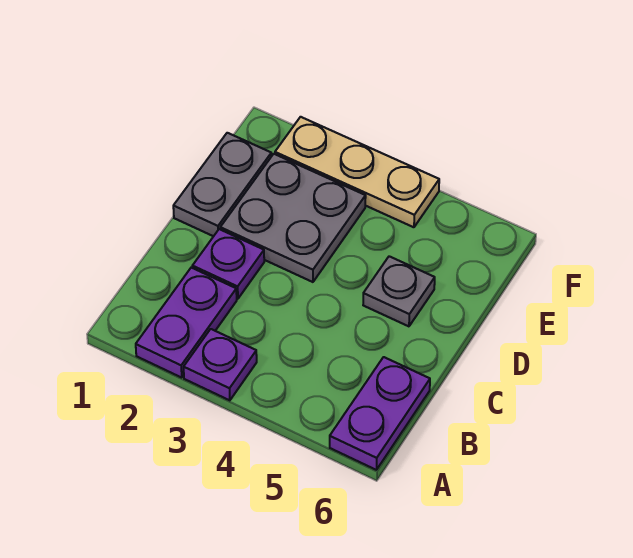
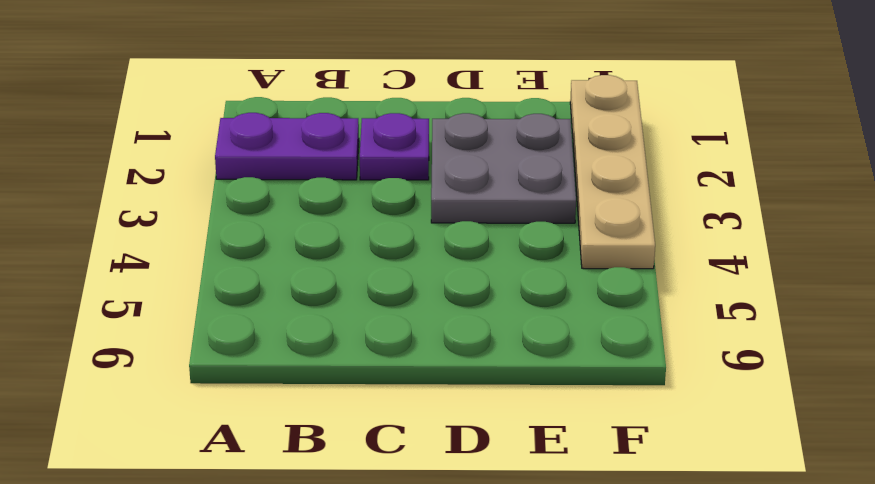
tan 1x4 plate [570,75,655,269] -> tan 1x3 plate [275,117,439,227]
none -> purple 1x1 plate [184,329,257,400]
none -> purple 1x2 plate [330,357,430,470]

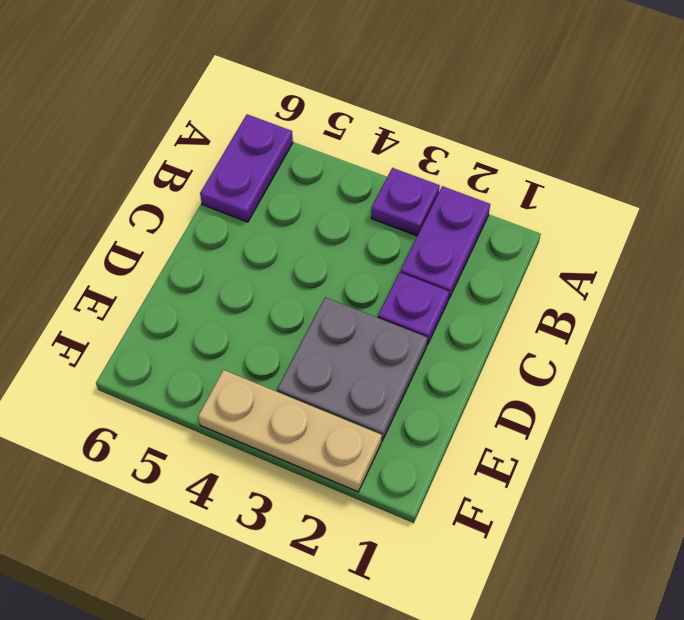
none -> grey 1x2 plate [173,133,271,236]
none -> grey 1x1 plate [363,256,435,326]

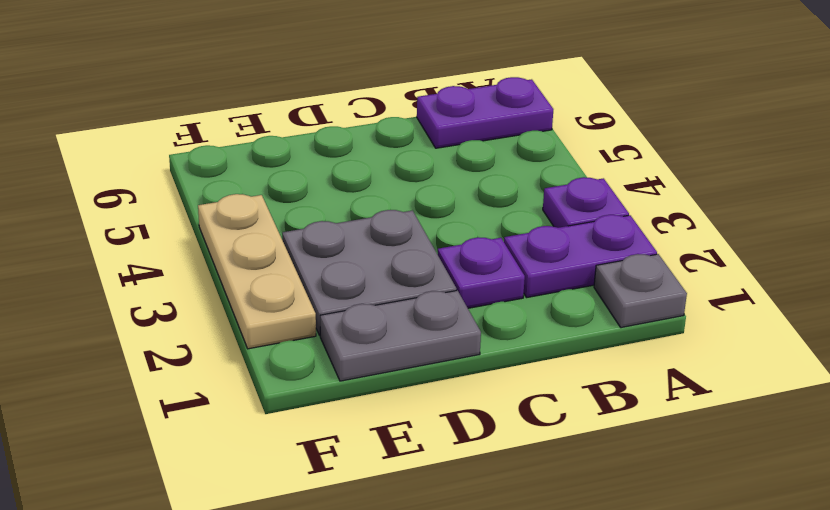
grey 1x1 plate [594,254,687,328] -> grey 1x1 plate moved to [363,256,435,326]

